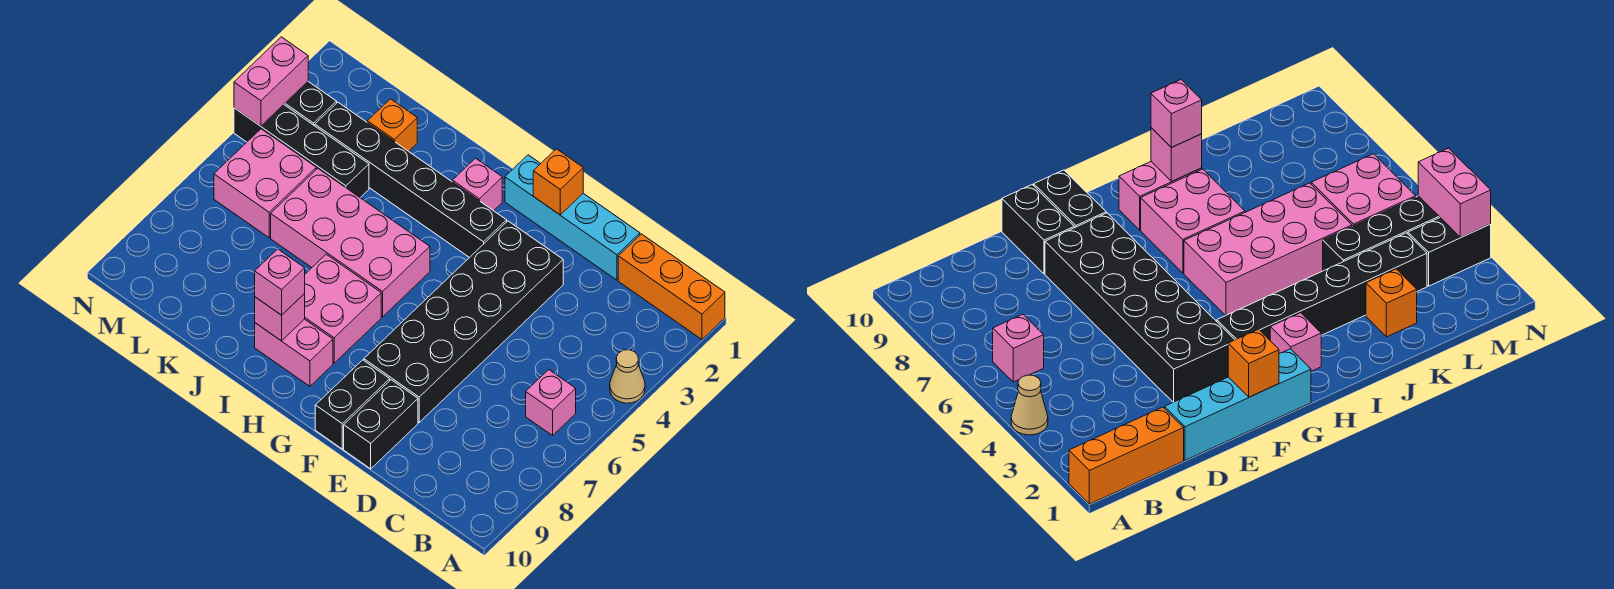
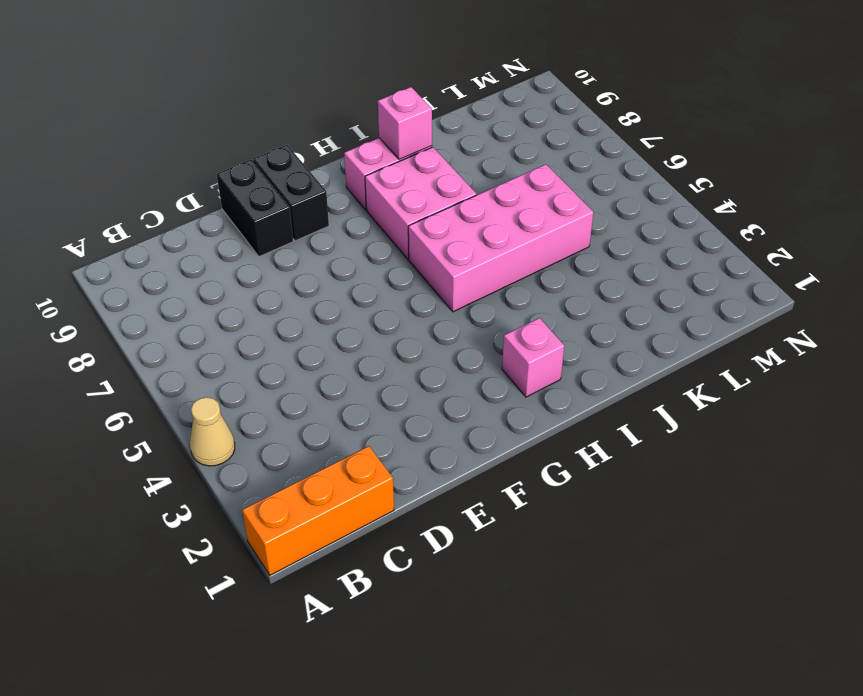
none -> pink 1x1 brick [526,370,576,435]
none -> cyan 1x4 brick [505,155,640,280]
none -> black 2x6 brick [364,221,563,422]

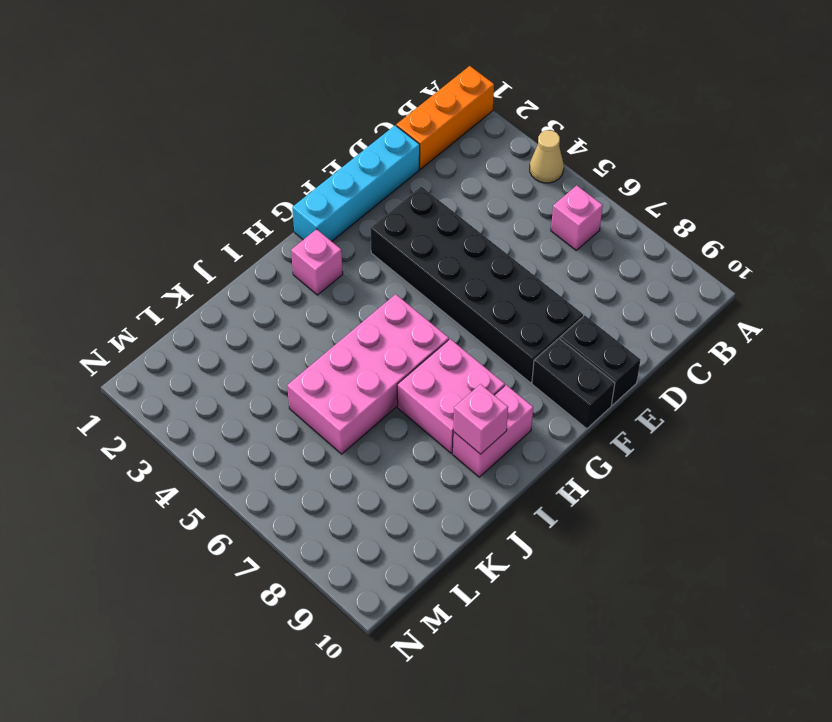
none -> black 1x6 brick [315,103,507,258]
none -> orange 1x1 brick [367,99,417,151]
none -> black 1x4 brick [234,105,369,198]

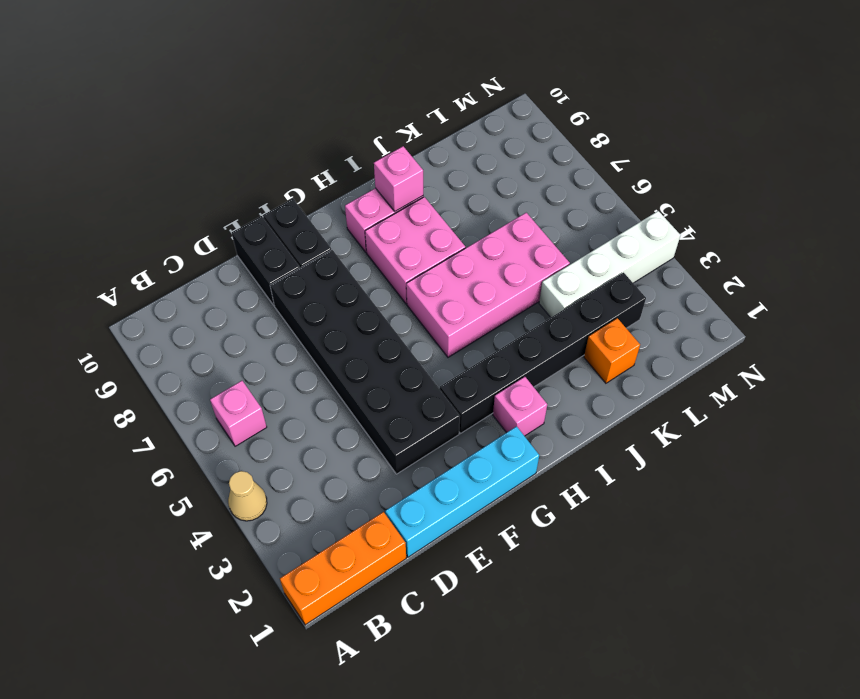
white 1x4 brick [539,211,681,317] -> black 1x4 brick [234,105,369,198]
none -> pink 2x2 brick [214,129,316,238]
none -> black 1x2 brick [284,82,337,126]
none -> orange 1x1 brick [533,149,583,215]

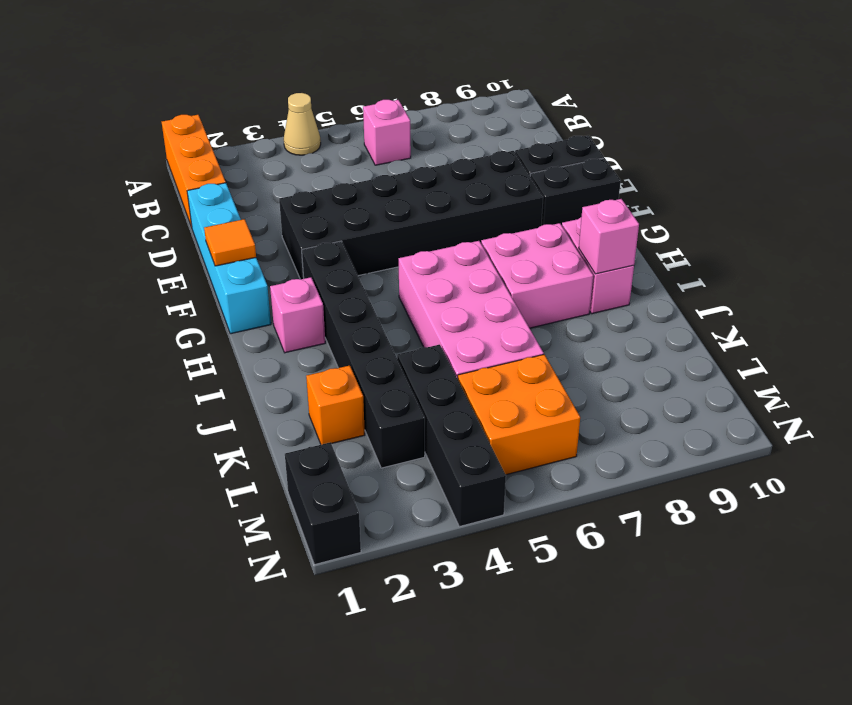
orange 1x1 tile [204,219,256,266] -> orange 1x1 brick [533,149,583,215]
orange 2x2 brick [458,355,580,475] -> pink 2x2 brick [214,129,316,238]
black 1x2 brick [285,442,361,565] -> black 1x2 brick moved to [284,82,337,126]
none -> pink 1x2 brick [234,37,308,126]
none -> pink 1x1 brick [255,249,305,315]

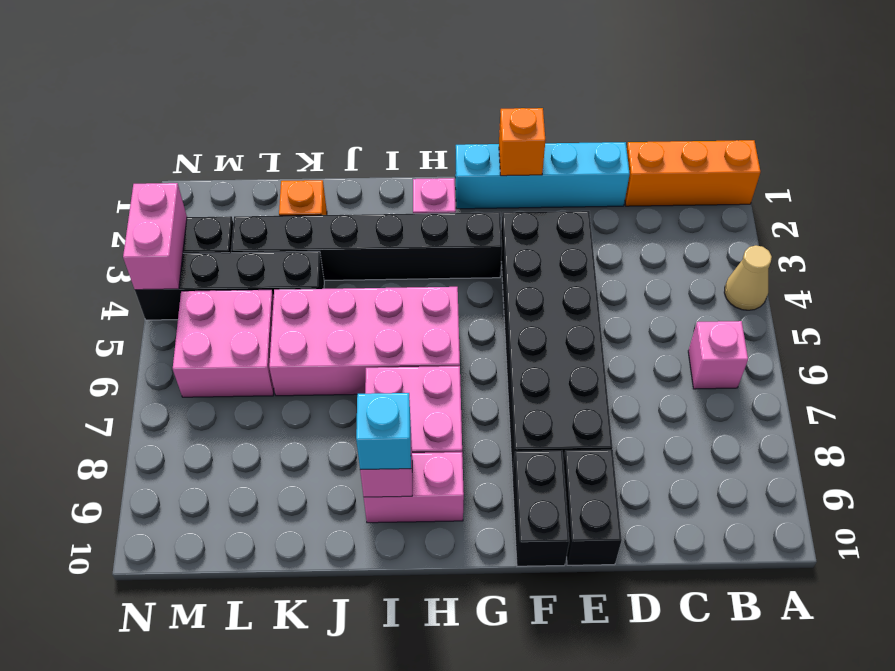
cyan 1x1 brick [356,393,411,470] -> pink 1x1 brick [255,249,305,315]

